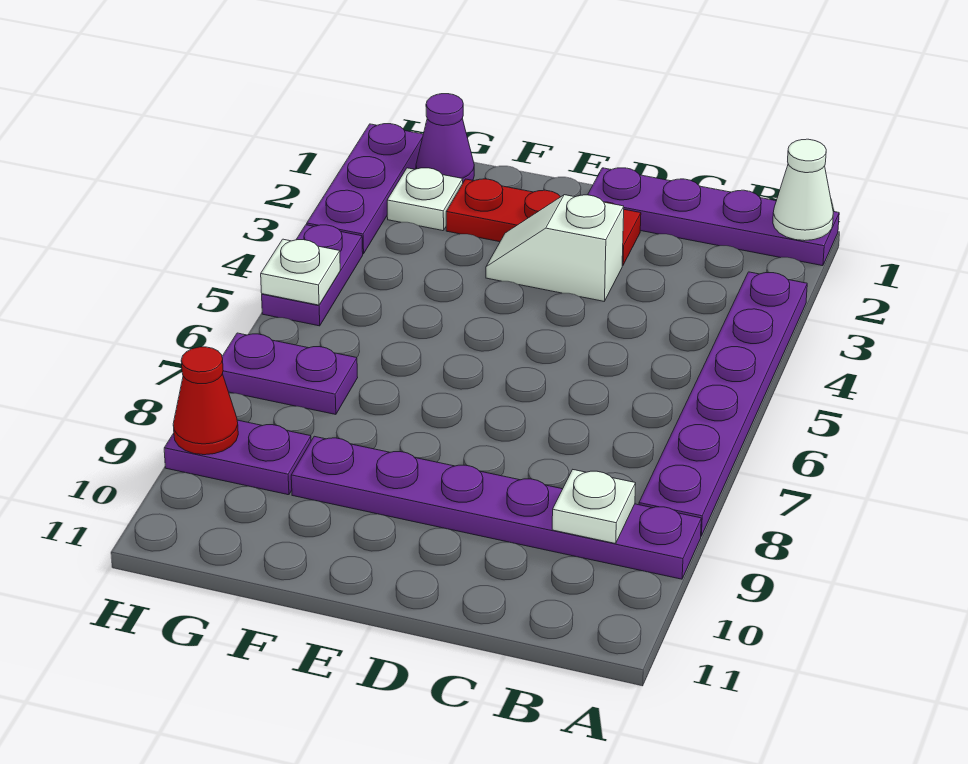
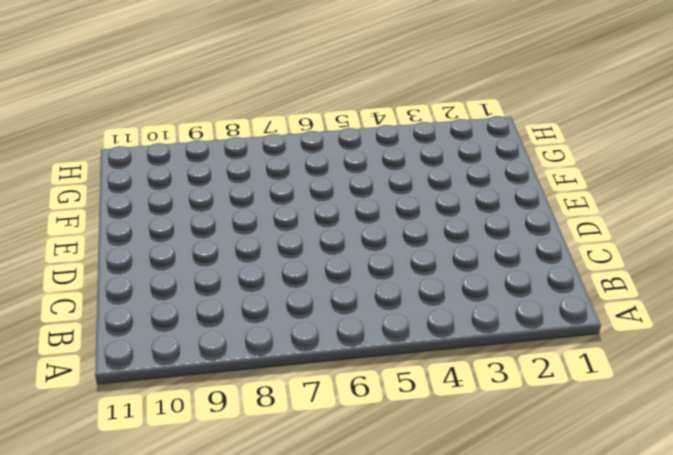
none -> purple 1x4 plate [588,168,839,266]
none -> purple 1x6 plate [639,272,807,536]
none -> purple 1x6 plate [291,436,701,579]

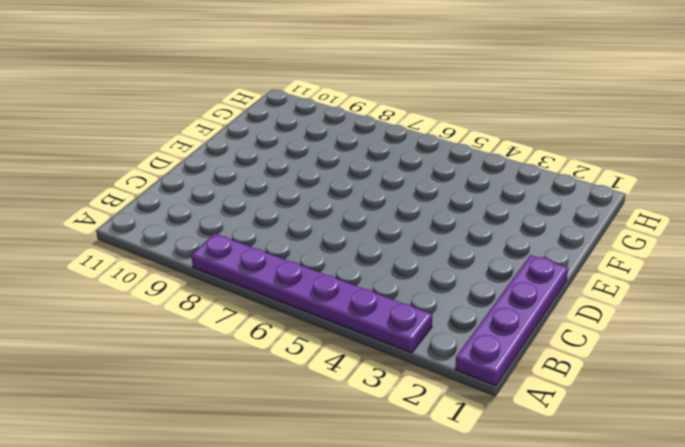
none -> purple 1x6 plate [291,436,701,579]
none -> red 1x3 plate [446,179,641,266]
none -> white 1x2 slope [486,195,624,301]

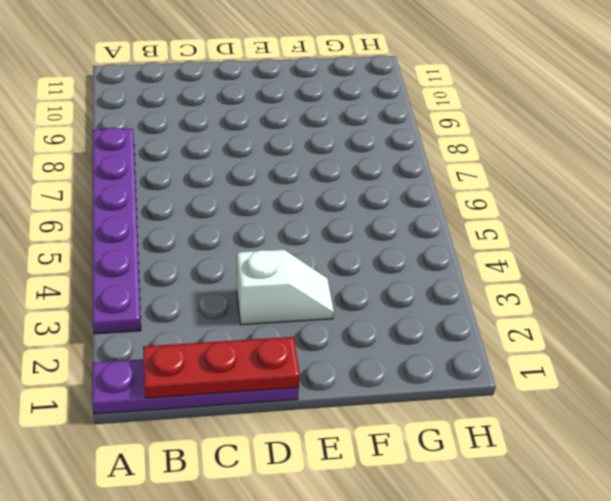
red 1x3 plate [143,337,300,398] -> red 1x3 plate moved to [446,179,641,266]
none -> purple 1x6 plate [291,436,701,579]
none -> purple 1x1 cone [416,94,474,182]
none -> white 1x1 plate [387,168,463,231]

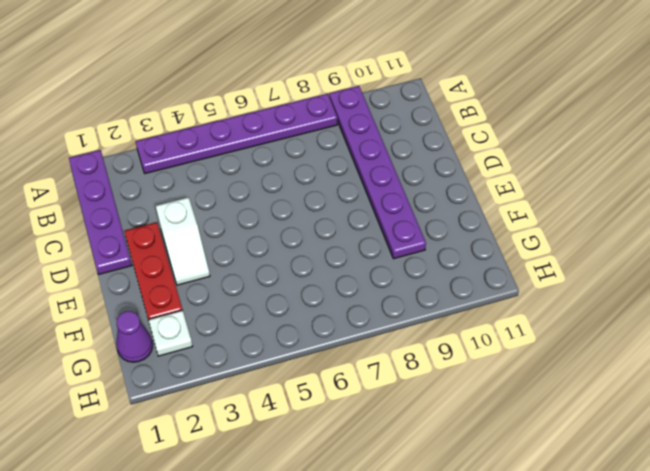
none -> purple 1x2 plate [222,333,358,414]
none -> purple 1x2 plate [164,420,311,495]
none -> purple 1x3 plate [307,124,423,254]

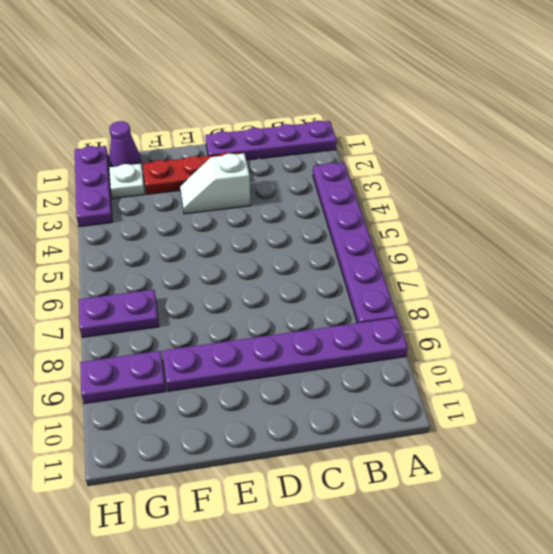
none -> purple 1x2 plate [262,225,363,326]
none -> white 1x1 cone [773,139,833,241]
none -> white 1x1 plate [552,470,636,544]

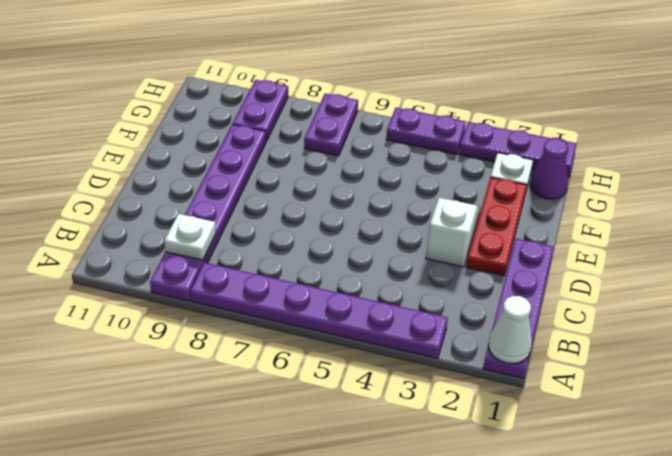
none -> white 1x1 plate [261,239,340,305]
none -> red 1x1 cone [173,347,238,455]

